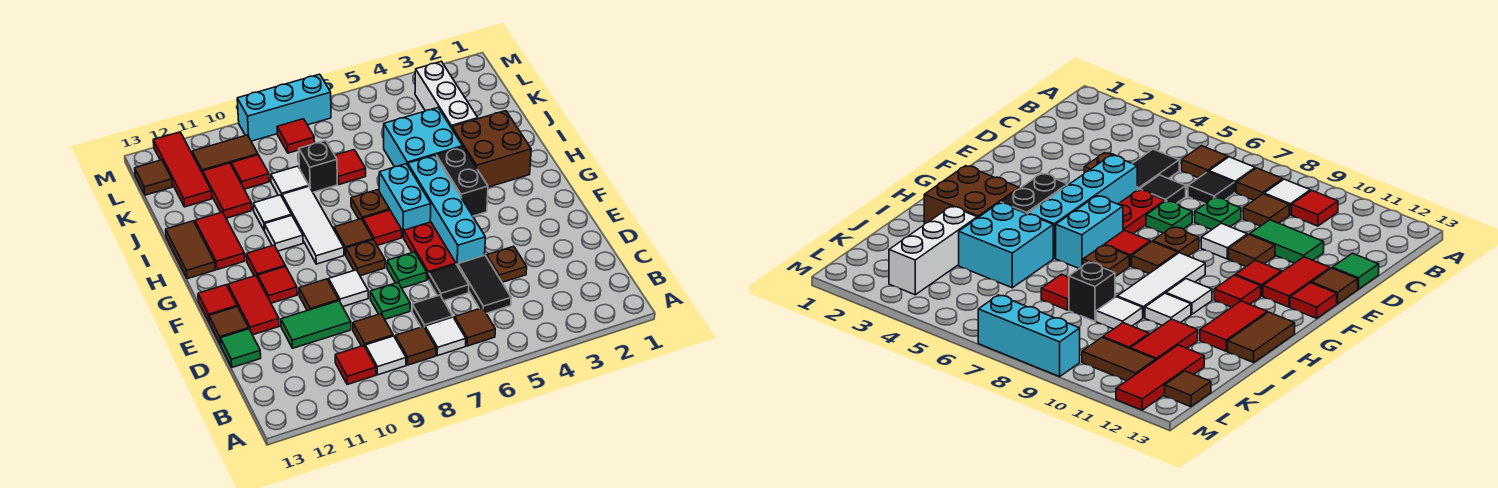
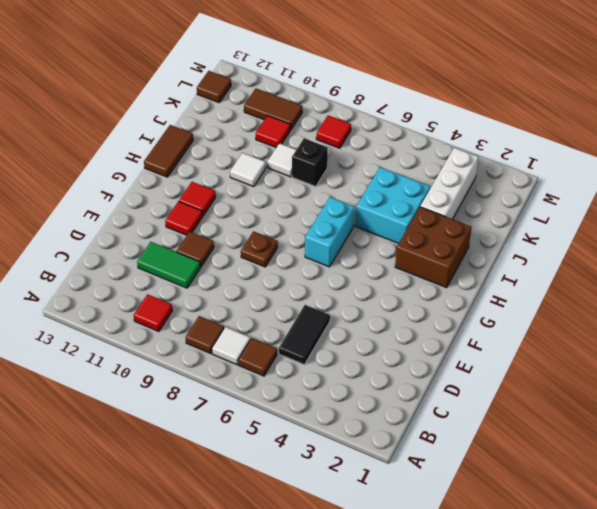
none -> white 1x1 tile [365,336,406,375]
none -> black 1x1 tile [412,295,453,328]
none -> brown 1x1 tile [353,314,393,346]
none -> brown 1x1 plate [487,246,527,282]

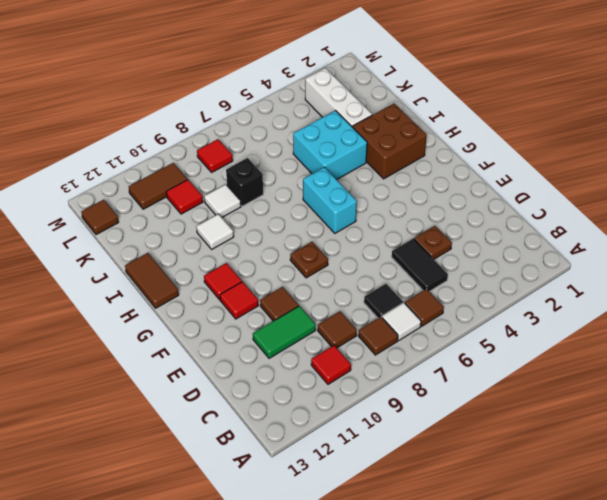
none -> white 1x1 tile [365,336,406,375]
none -> black 1x1 tile [429,264,469,301]
none -> green 1x1 plate [370,283,410,319]
none -> green 1x1 tile [220,329,261,367]

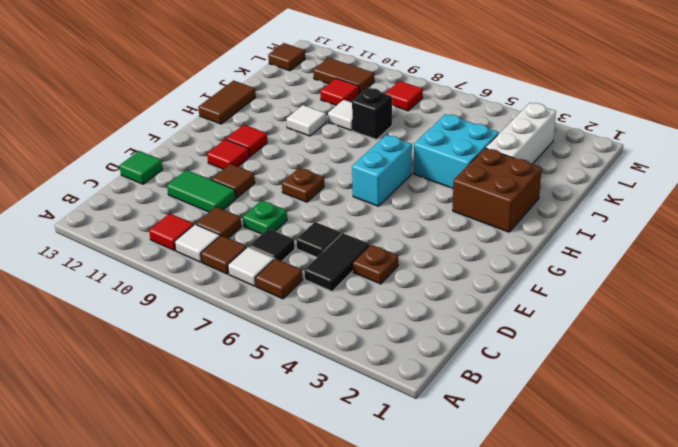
none -> cyan 1x4 brick [408,155,485,266]
none -> red 1x2 plate [404,222,456,280]
none -> green 1x1 plate [387,252,427,288]
none -> white 1x1 tile [329,270,368,307]

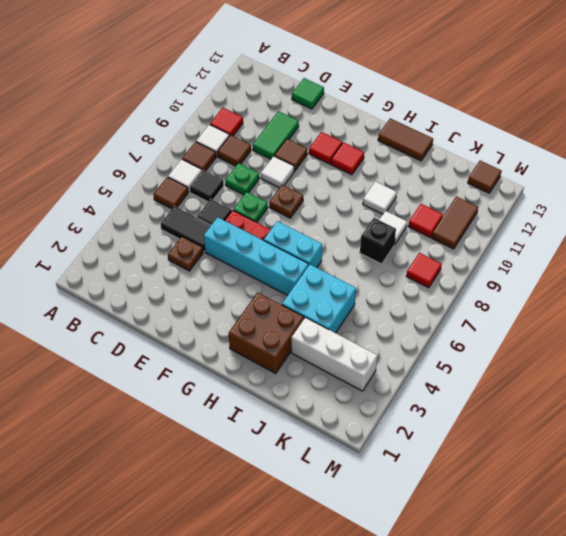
none -> red 1x2 tile [228,276,279,335]
none -> brown 1x1 tile [209,307,249,345]
none -> red 1x1 tile [198,285,237,321]
none -> black 1x2 brick [436,147,488,216]

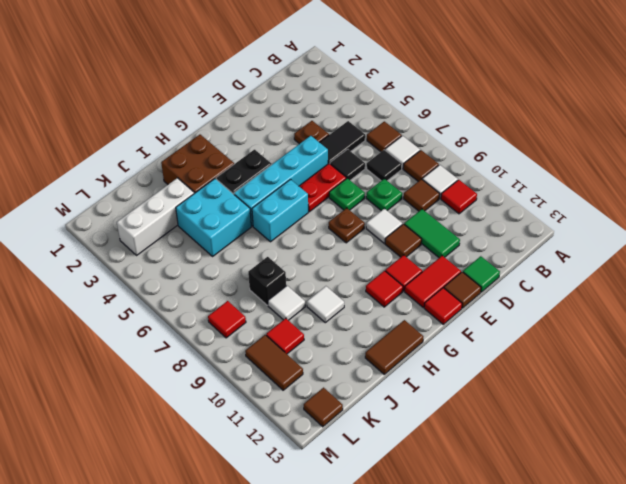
none -> red 1x1 tile [363,210,402,245]
none -> brown 1x1 tile [334,219,373,255]
none -> white 1x3 tile [282,186,344,264]
none -> brown 1x1 plate [351,190,390,220]

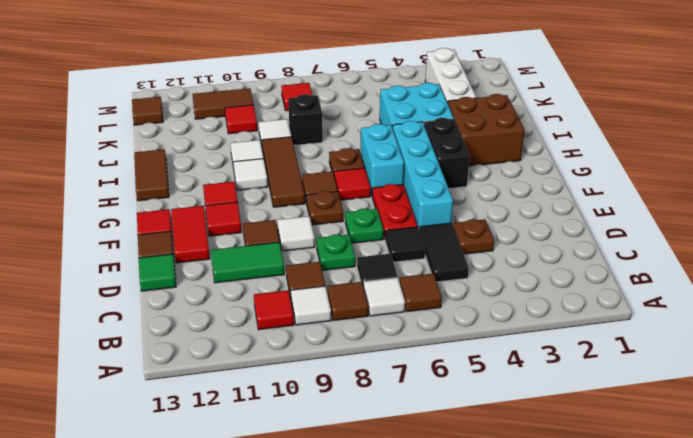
brown 1x3 tile [262,137,305,207] -> white 1x3 tile [282,186,344,264]
none -> red 1x2 tile [195,212,245,270]
none -> red 1x1 tile [335,150,366,185]
none -> red 1x2 tile [203,163,252,218]
none -> red 1x3 tile [153,132,212,207]

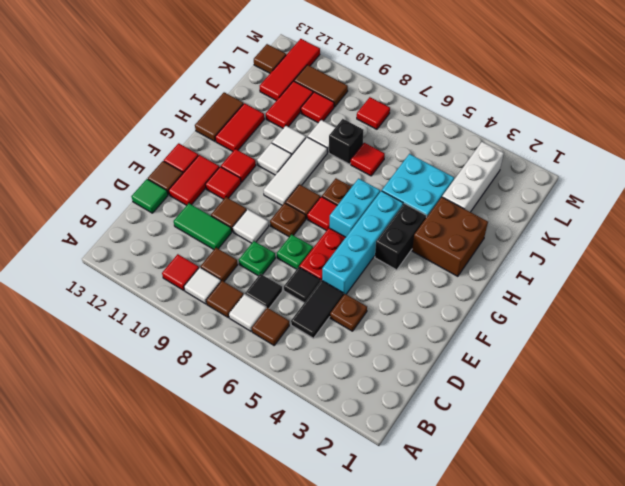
none -> cyan 1x3 brick [237,74,331,141]

